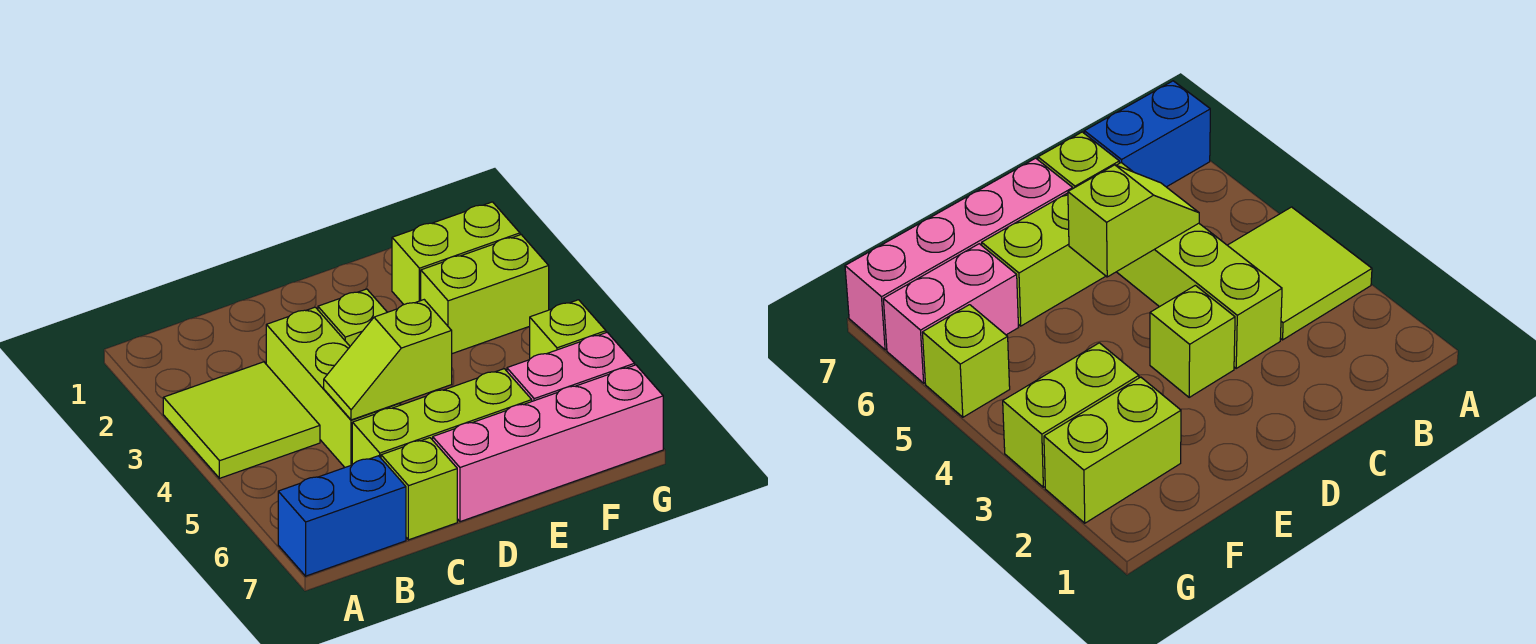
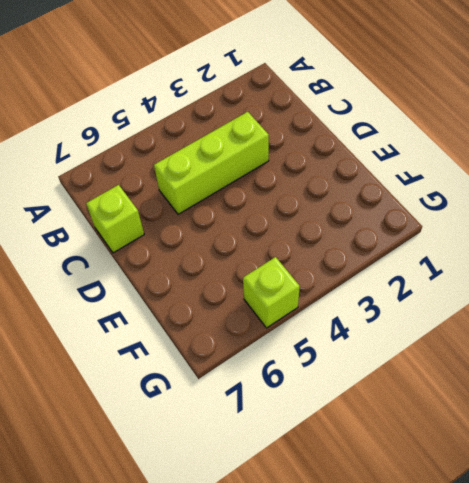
none -> lime 2x2 tile [163,362,320,478]
none -> blue 1x2 brick [278,456,406,576]
none -> lime 1x3 brick [352,369,532,465]

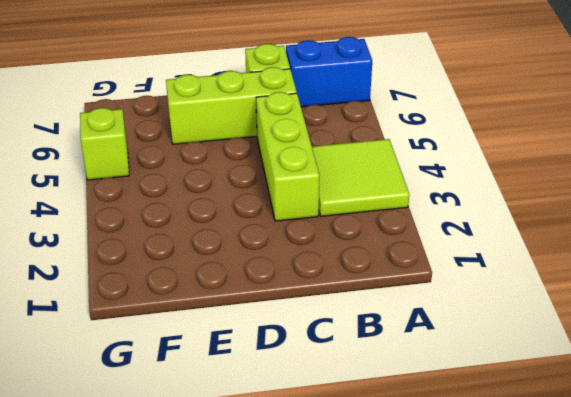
none -> lime 1x1 brick [318,289,387,346]
none -> pink 1x4 brick [433,365,663,522]
none -> lime 1x2 brick [392,202,520,304]

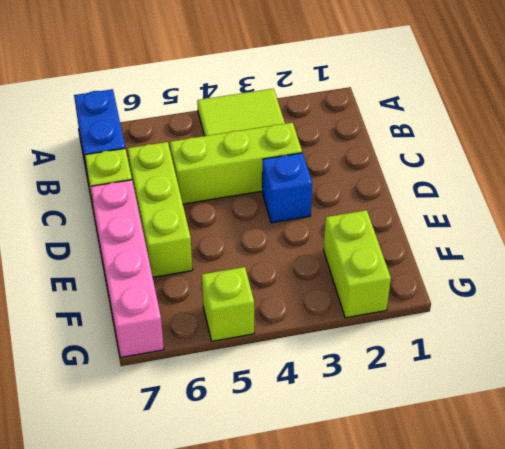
blue 1x1 brick [262,153,312,223] -> lime 1x1 brick [318,289,387,346]
none -> lime 1x2 brick [421,235,549,354]
none -> pink 1x2 brick [507,332,635,401]
none -> lime 1x2 slope [324,300,452,420]

